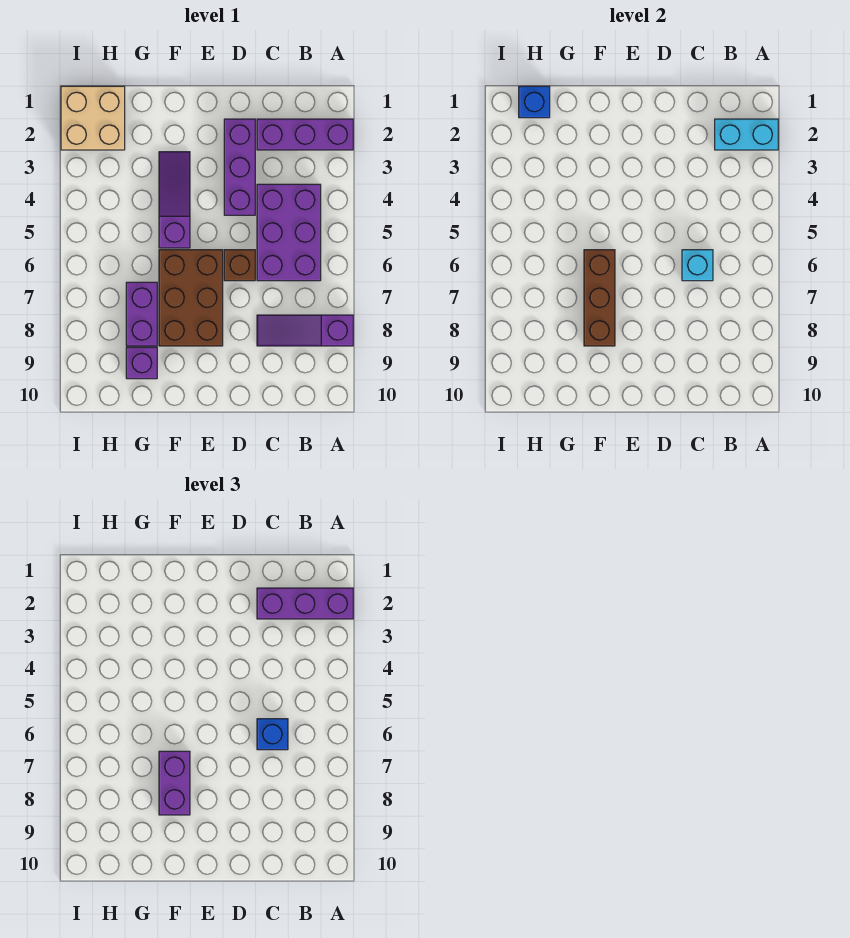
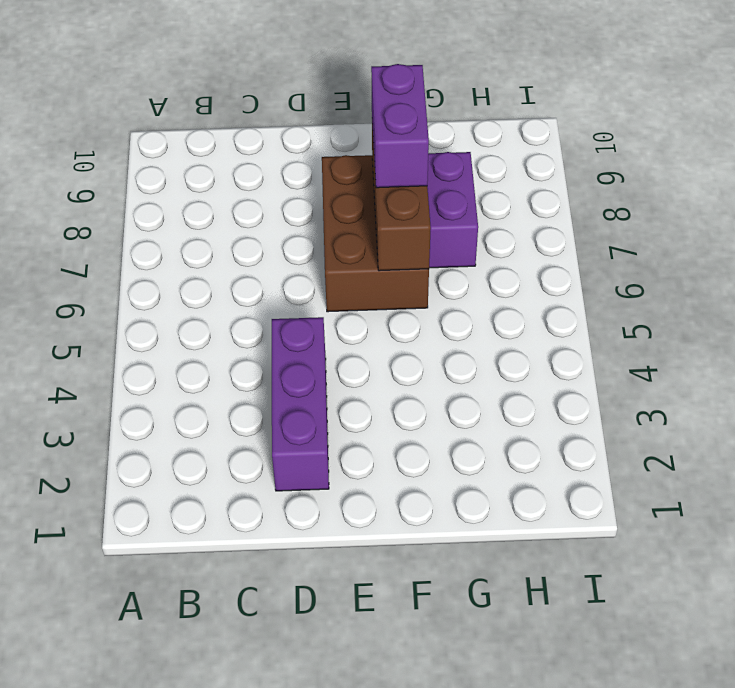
none -> purple 1x3 brick [257,119,353,150]
none -> purple 1x3 slope [257,315,353,346]
none -> purple 2x3 brick [257,184,321,281]

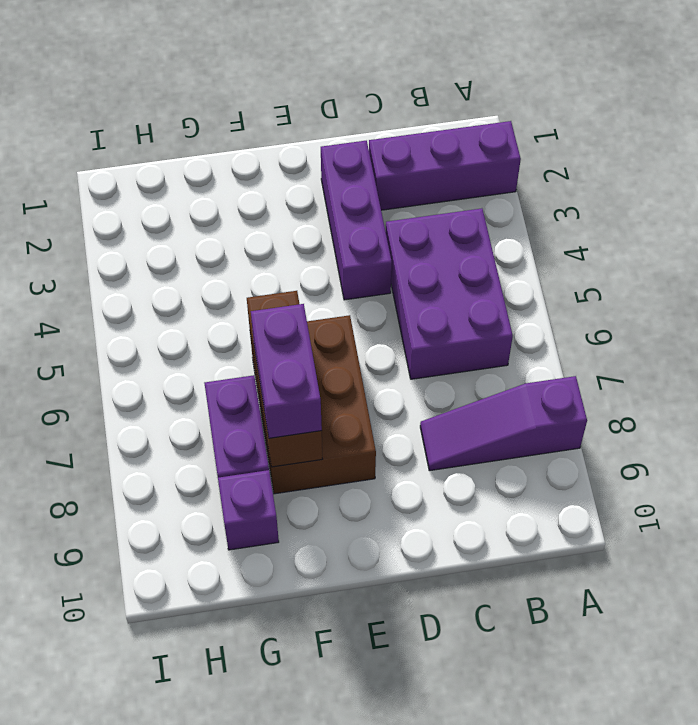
none -> brown 1x1 brick [224,250,255,281]
none -> purple 1x3 slope [159,152,190,248]
none -> tan 2x2 brick [61,86,125,150]

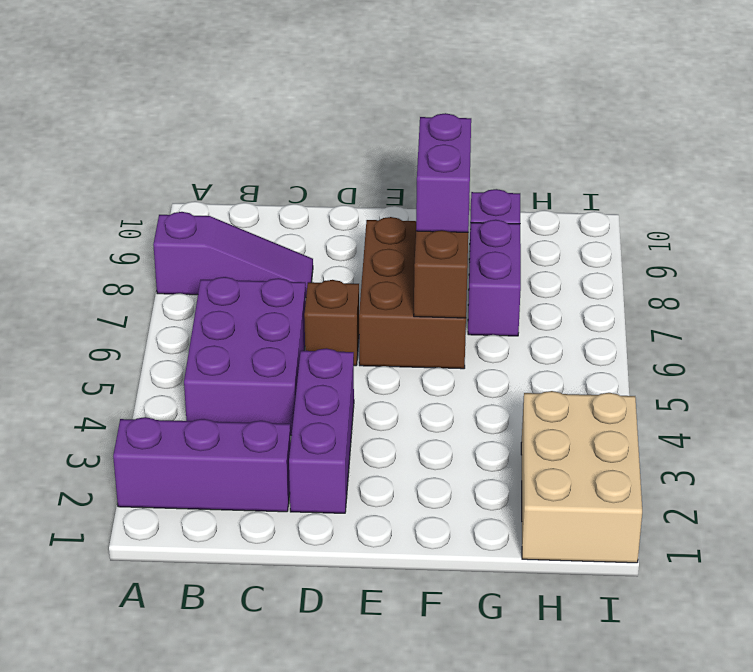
tan 2x3 brick [521,391,642,563] -> tan 2x2 brick [61,86,125,150]
none -> purple 1x3 slope [159,152,190,248]
none -> cyan 1x2 brick [715,119,778,150]
none -> cyan 1x1 brick [682,250,713,281]

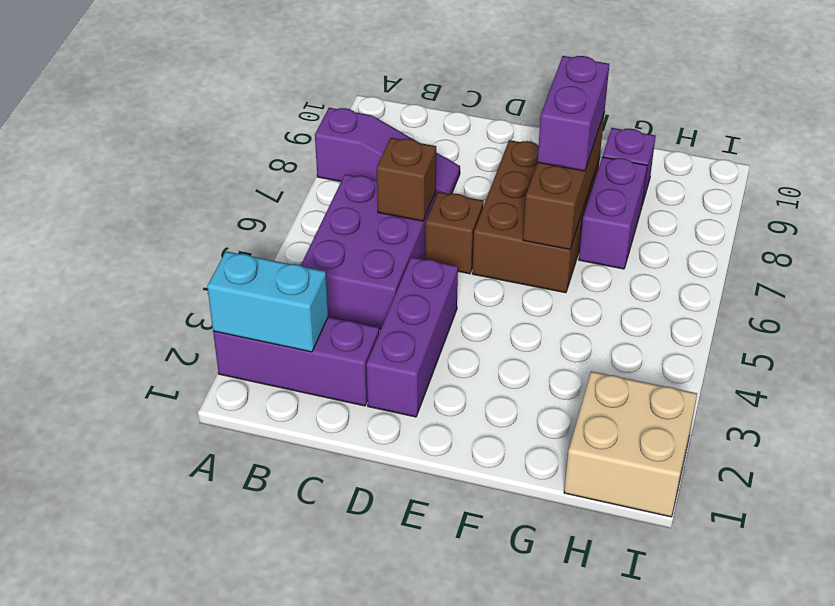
brown 1x1 brick [377,138,436,221] -> cyan 1x1 brick [682,250,713,281]
none -> purple 1x3 slope [159,152,190,248]
none -> blue 1x1 brick [519,86,550,118]
none -> purple 1x3 brick [257,588,353,619]

